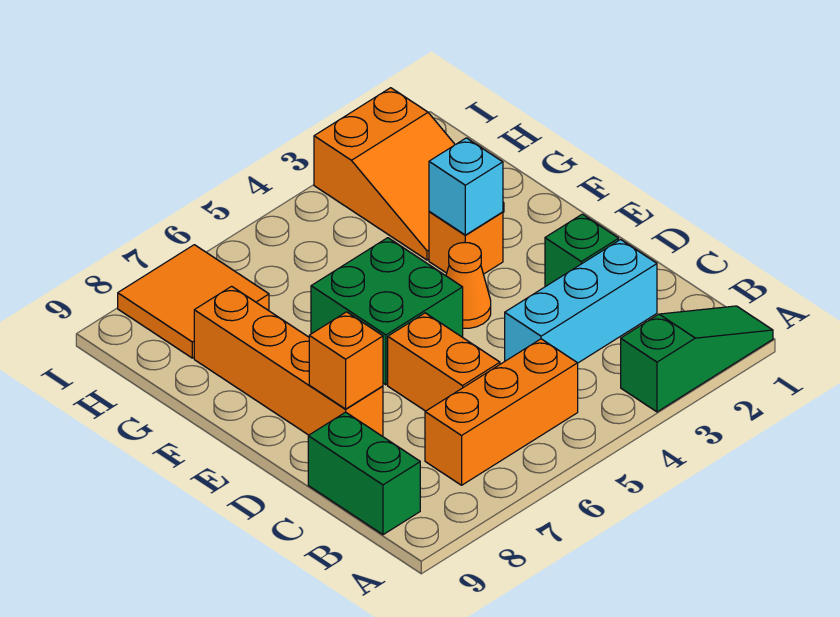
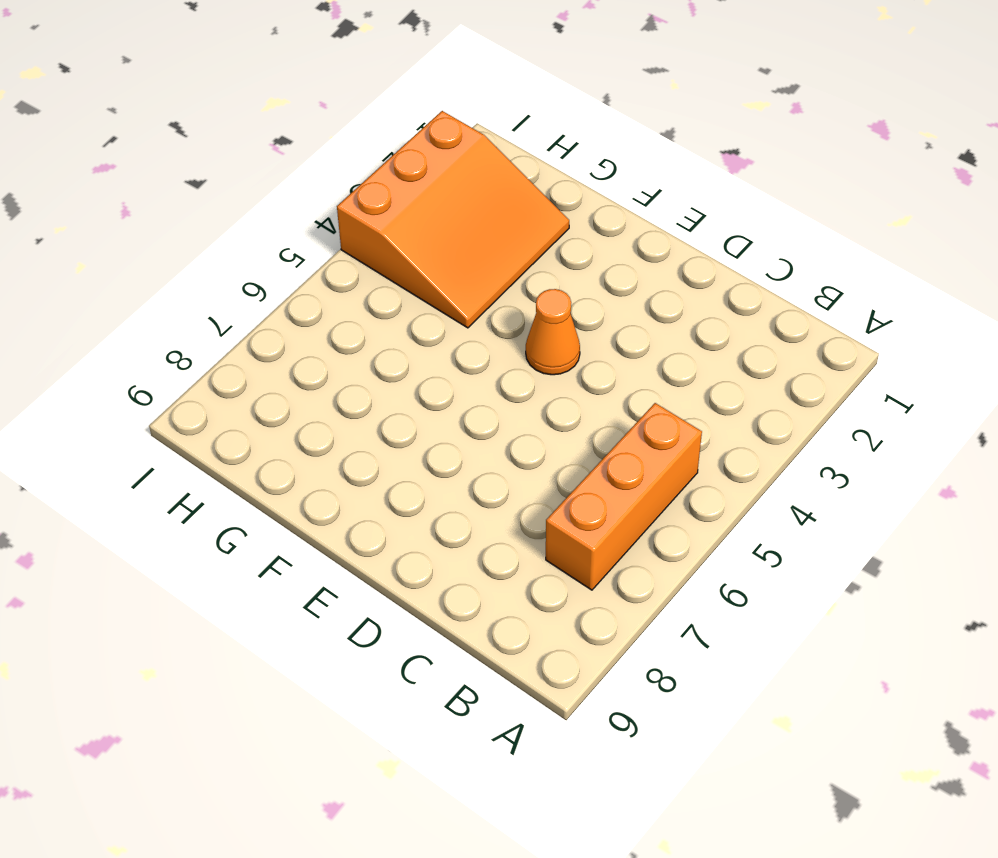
orange 3x3 slope [337,111,569,328] -> orange 2x3 slope [314,88,504,260]
none -> green 1x3 slope [621,306,773,412]
none -> green 1x2 brick [308,412,420,535]
none -> cyan 1x3 brick [505,240,657,363]

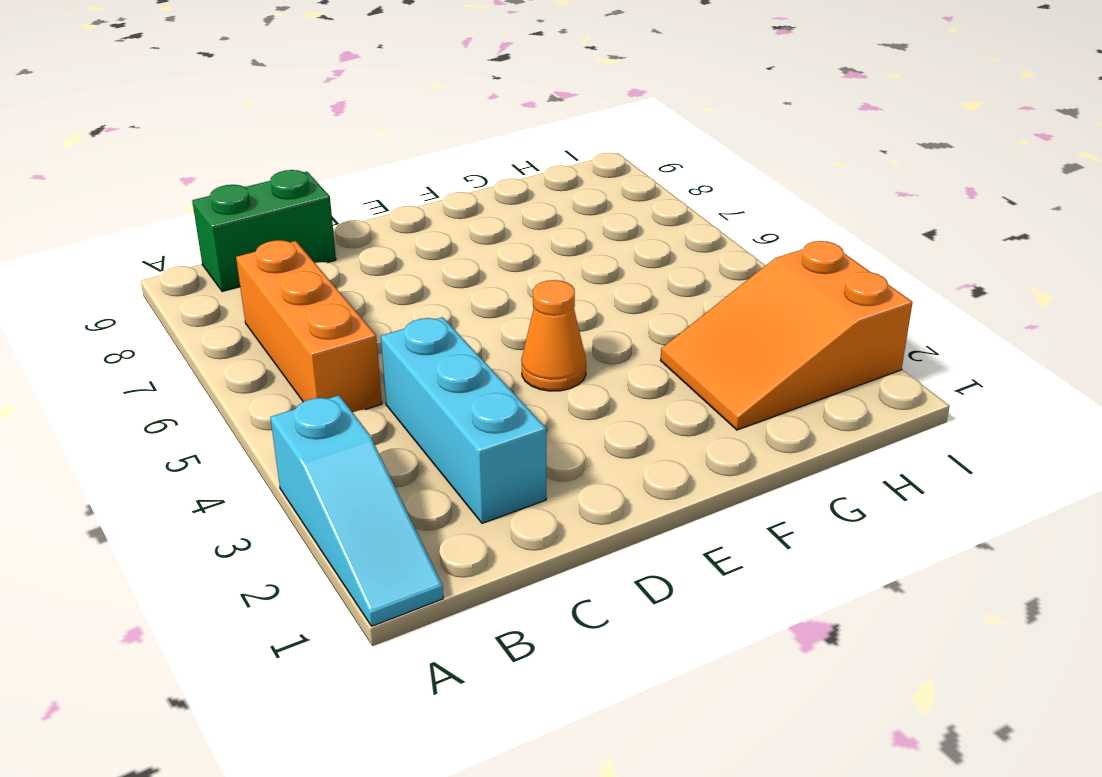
cyan 1x3 slope [270,395,443,626] -> green 1x3 slope [621,306,773,412]
none -> orange 1x2 brick [388,313,500,411]
none -> green 1x1 brick [545,214,619,287]
none -> orange 1x4 brick [194,286,383,436]

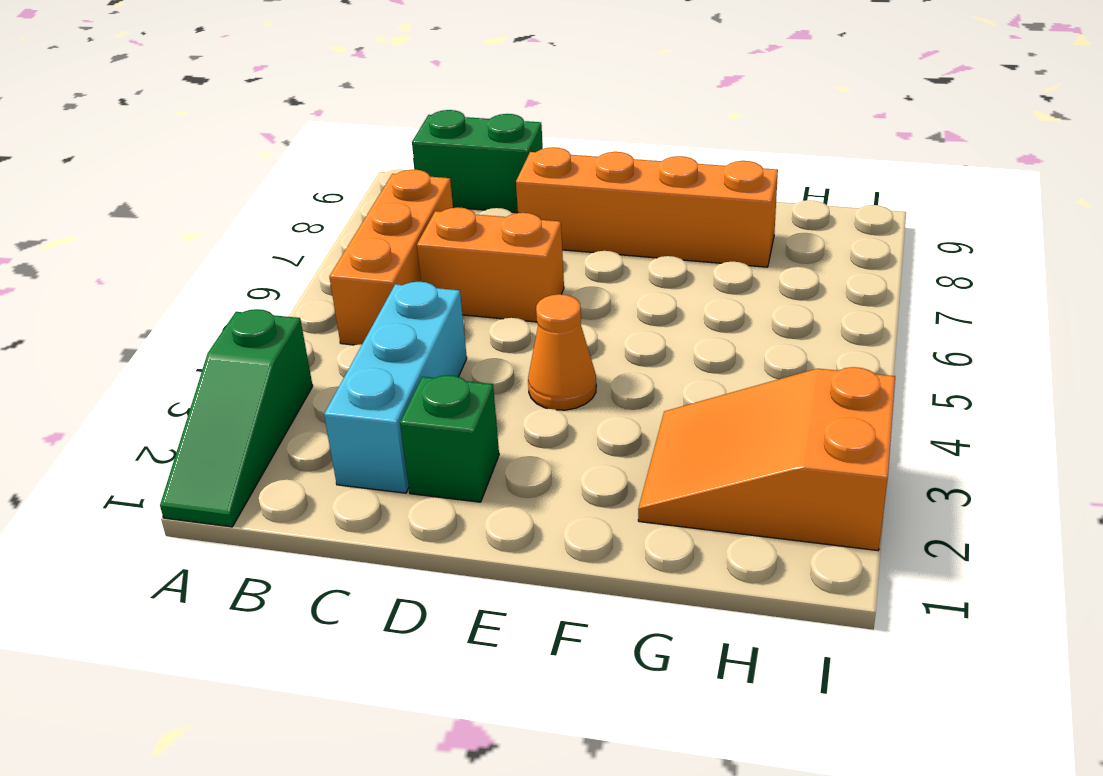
none -> green 2x2 brick [311,238,463,385]
none -> orange 1x1 brick [429,212,503,274]
none -> orange 2x2 tile [118,245,269,358]

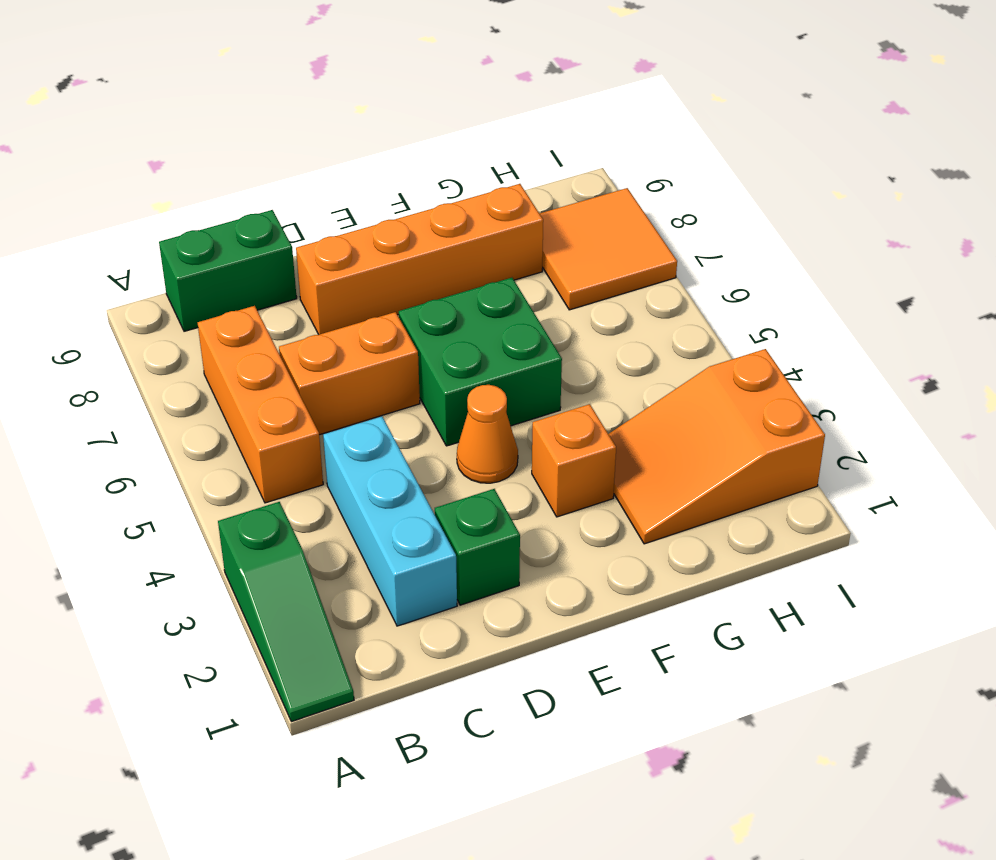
none -> orange 1x1 brick [309,312,383,409]
none -> cyan 1x1 brick [429,138,503,235]

